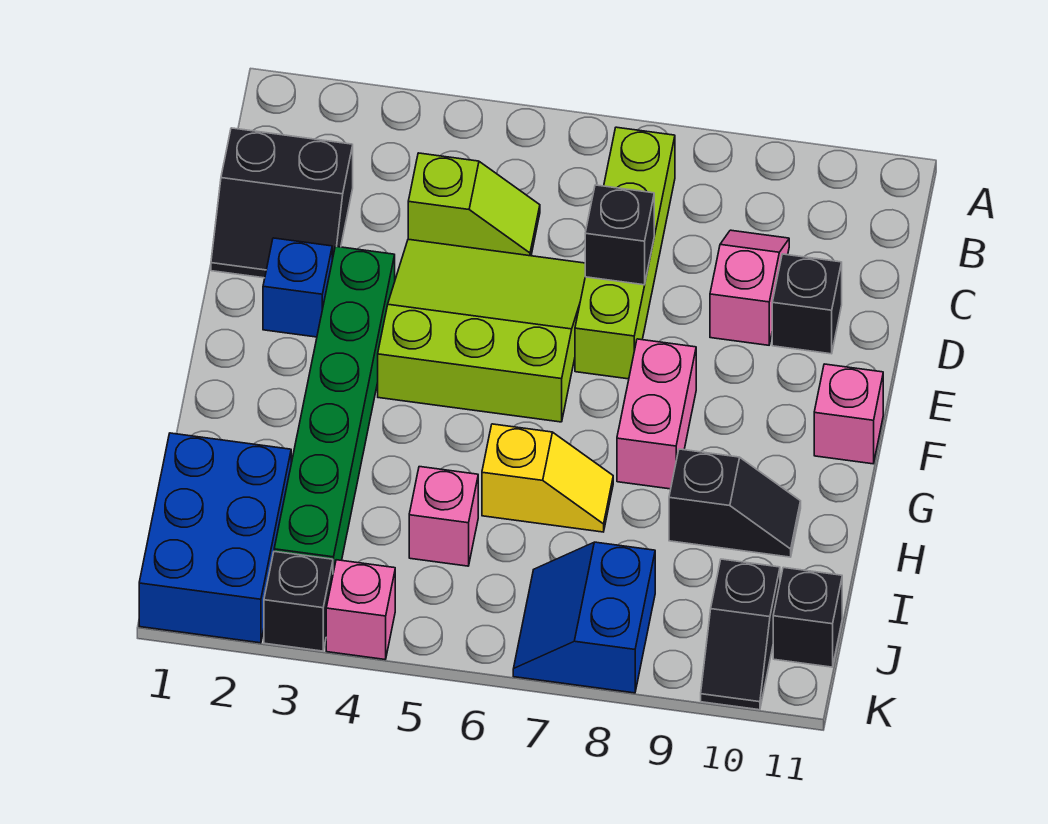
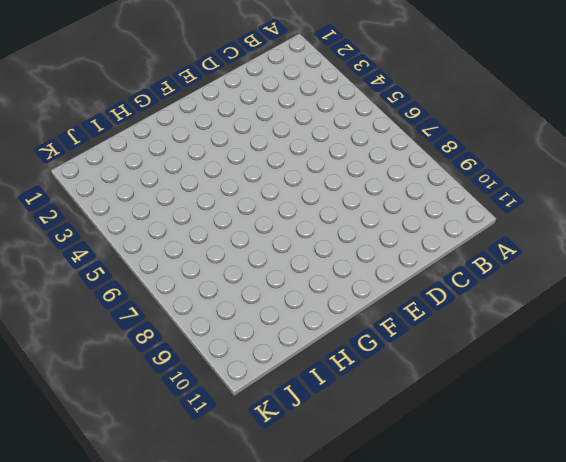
none -> lime 1x4 brick [575,127,675,379]
none -> black 2x2 slope [211,128,353,278]
none -> lime 1x2 slope [408,153,540,256]

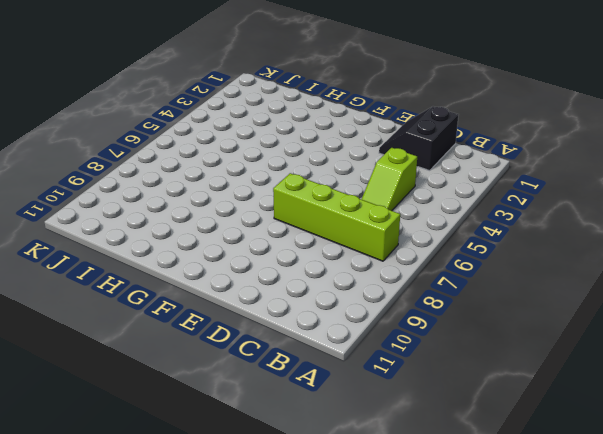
none -> pink 1x2 slope [710,230,789,345]
none -> lime 3x3 slope [378,239,585,422]
none -> black 1x1 brick [772,254,842,354]

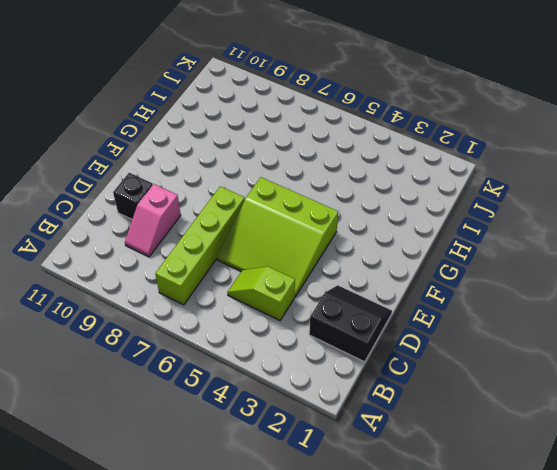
none -> blue 1x1 brick [263,238,332,337]
none -> green 1x6 brick [274,246,395,573]
none -> pink 1x2 brick [617,339,696,489]

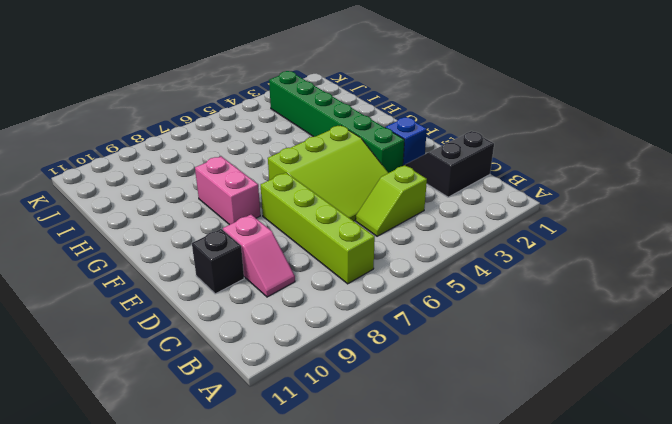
none -> pink 1x1 brick [814,364,883,464]
none -> yellow 1x2 slope [482,424,613,532]
none -> black 1x2 slope [669,449,801,557]

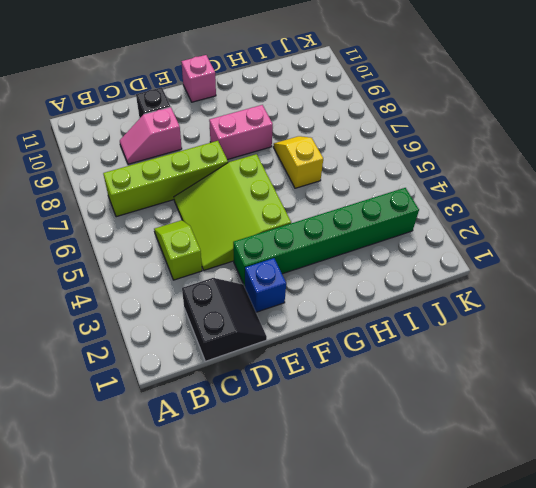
none -> black 1x2 slope [669,449,801,557]
none -> blue 2x3 brick [139,433,291,643]
none -> pink 1x1 brick [409,467,478,566]

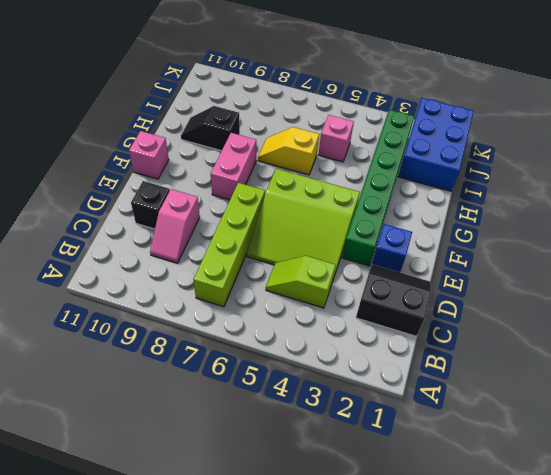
none -> blue 2x2 slope [513,542,655,693]
none -> black 1x2 slope [701,559,780,710]
none -> black 1x1 brick [773,567,842,667]

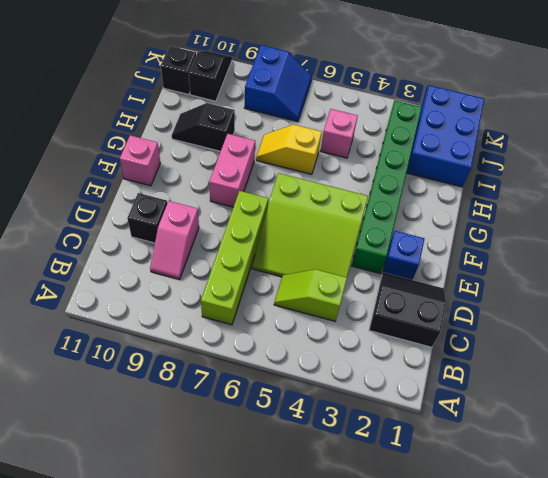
none -> black 1x1 brick [264,552,333,651]
none -> pink 1x1 brick [326,560,395,659]
none -> black 1x1 brick [585,185,654,285]

